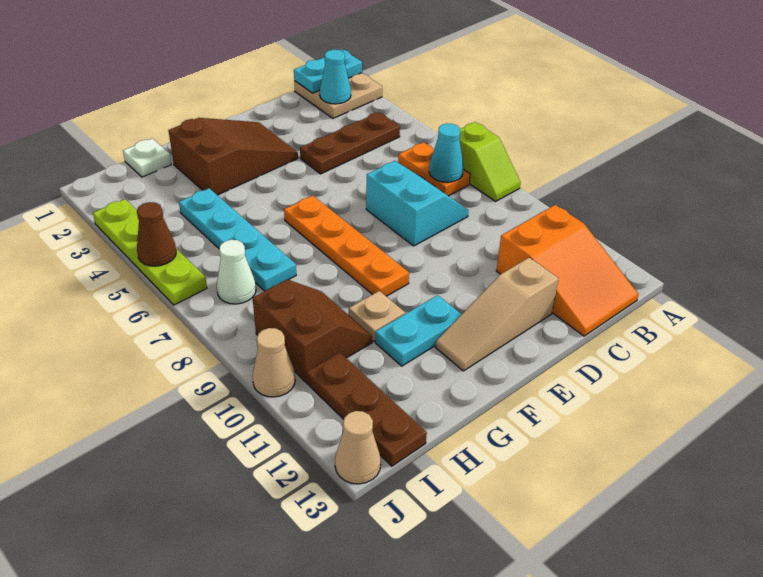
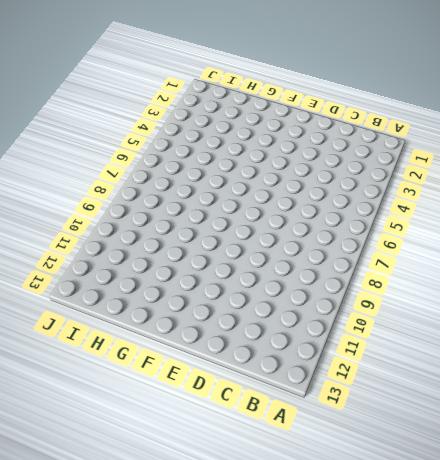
none -> tan 2x2 plate [294,73,382,118]
none -> lime 1x2 slope [459,122,521,201]
none -> brown 1x3 plate [300,112,400,174]

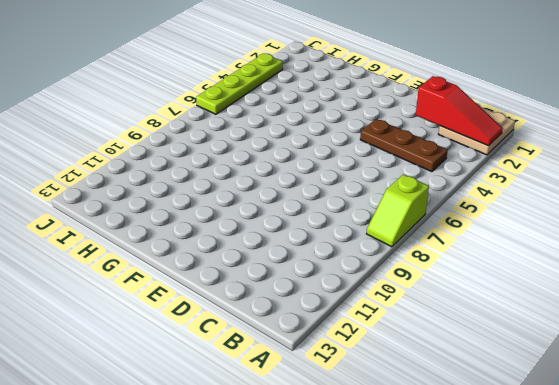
red 1x3 slope [416,76,503,146] -> cyan 1x1 cone [320,50,351,104]
none -> orange 1x2 plate [398,142,470,196]
none -> orange 2x3 slope [496,205,638,336]
none -> cyan 2x2 slope [366,161,469,246]

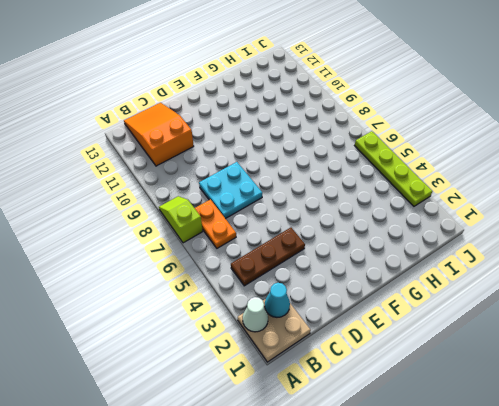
white 1x1 cone [243,297,268,332] -> white 1x1 cone moved to [217,240,256,304]
cyan 2x2 plate [199,162,262,219] -> cyan 2x2 slope [366,161,469,246]
none -> tan 1x3 slope [435,257,558,371]
none -> brown 2x3 slope [168,118,298,195]
none -> orange 1x4 plate [284,195,409,296]

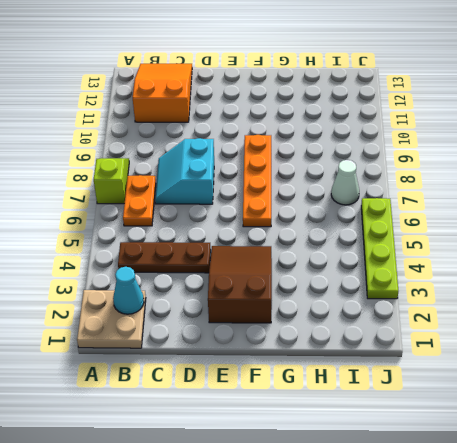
brown 2x3 slope [208,246,272,323] -> brown 2x3 slope turned to [168,118,298,195]
none -> tan 1x3 slope [435,257,558,371]
none -> cyan 1x2 plate [375,295,462,366]
none -> tan 1x1 plate [349,291,405,342]

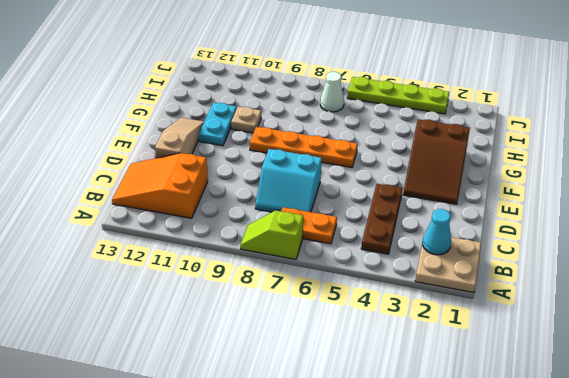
none -> white 1x1 plate [123,138,171,177]
none -> cyan 1x4 plate [179,188,296,291]
none -> brown 2x2 slope [253,280,372,382]

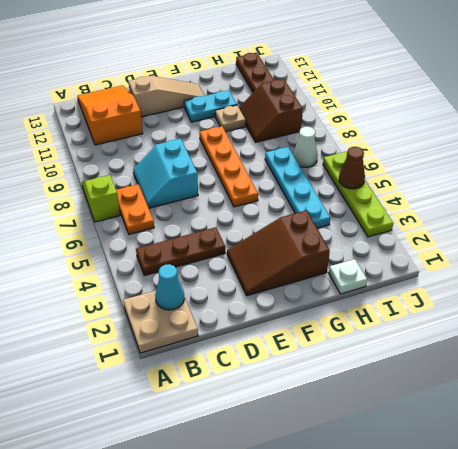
none -> tan 1x1 cone [252,328,295,397]
none -> tan 1x1 cone [335,411,381,484]
none -> cyan 1x2 plate [294,50,362,93]

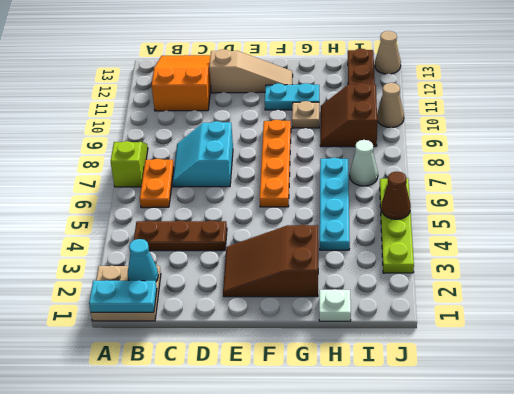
none -> cyan 1x1 cone [429,124,464,182]

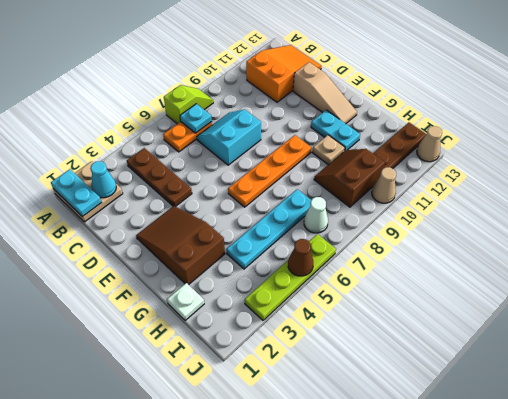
cyan 1x1 plate [180,104,212,133] -> cyan 1x1 cone [429,124,464,182]

